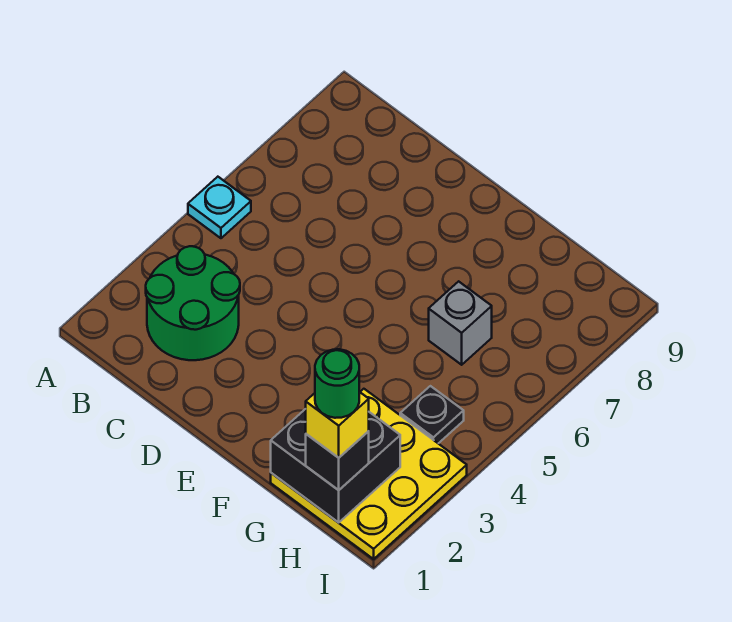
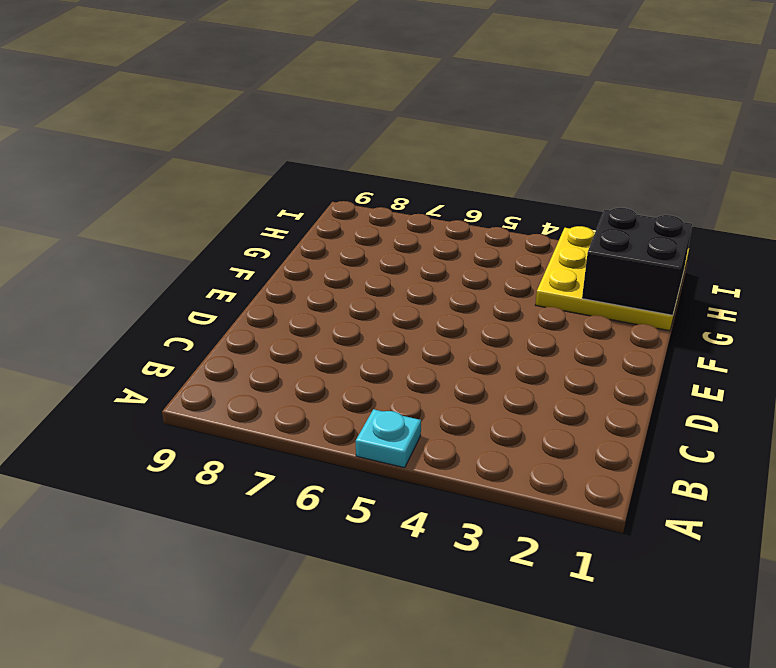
none -> green 2x2 round brick [146,246,240,360]
none -> grey 1x1 brick [429,281,492,365]

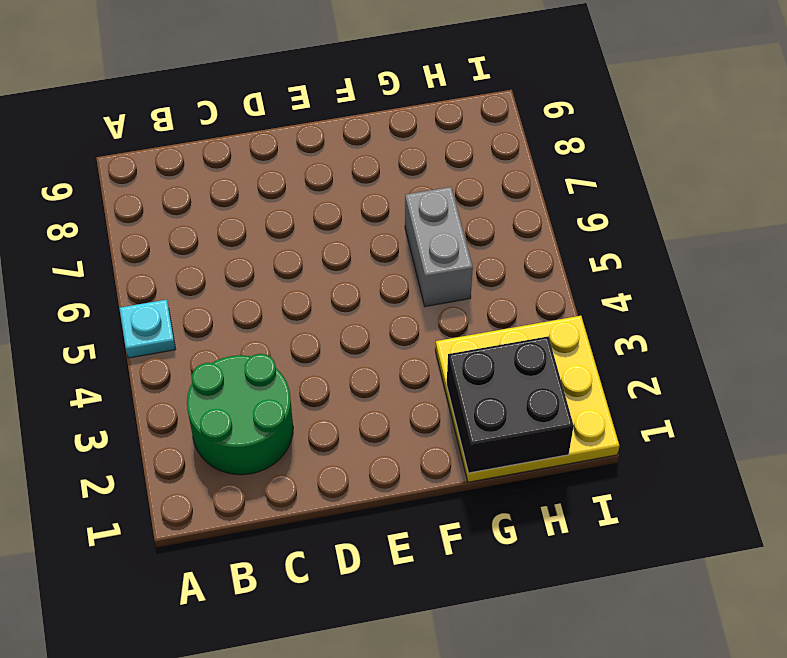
grey 1x2 brick [405,187,473,306] -> grey 1x1 brick [429,281,492,365]
none -> black 1x1 plate [400,386,464,443]
none -> black 1x1 brick [306,431,369,490]

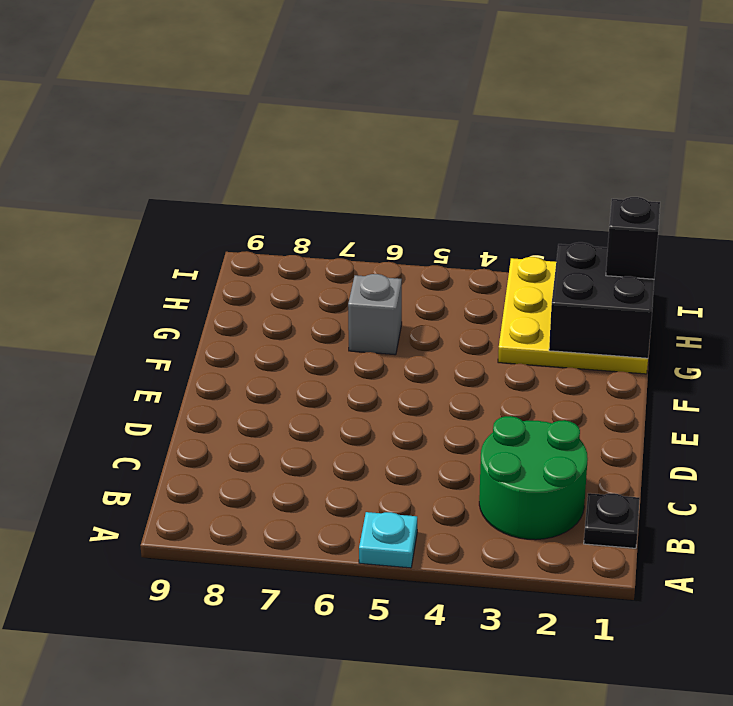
black 1x1 plate [584,493,640,548] -> black 1x1 plate moved to [400,386,464,443]
none -> yellow 1x1 brick [306,392,369,458]
none -> green 1x1 round brick [315,349,359,418]

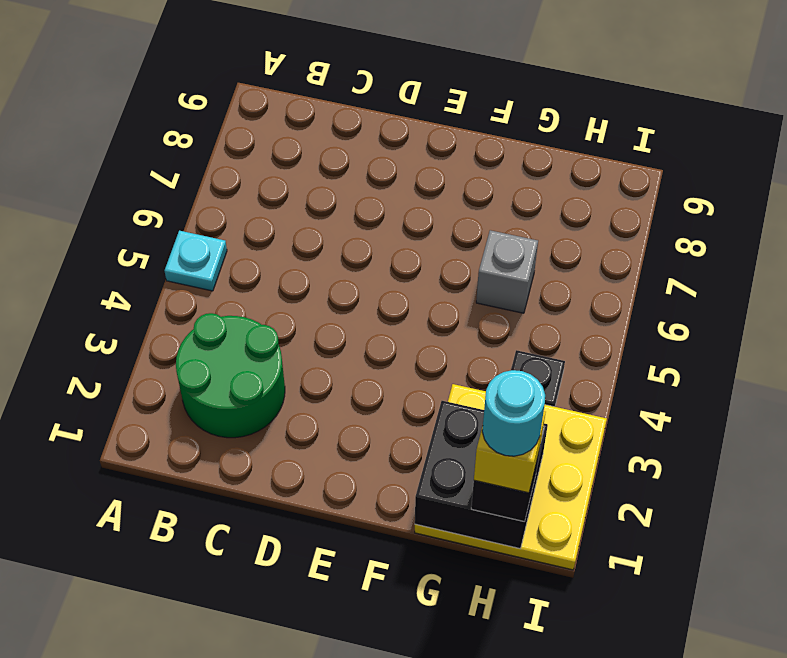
cyan 1x1 round brick [482,370,545,456] -> green 1x1 round brick [315,349,359,418]

